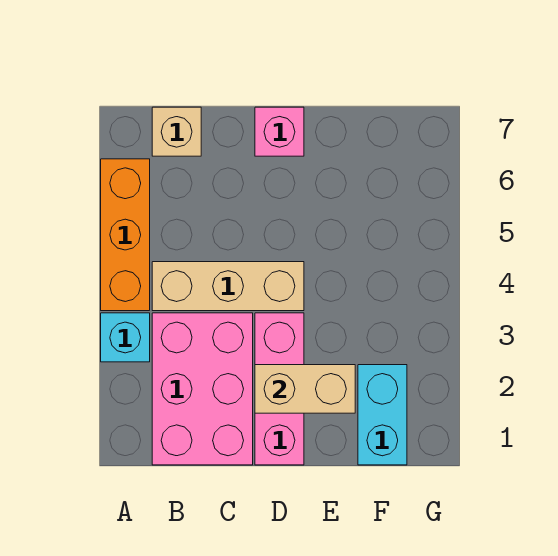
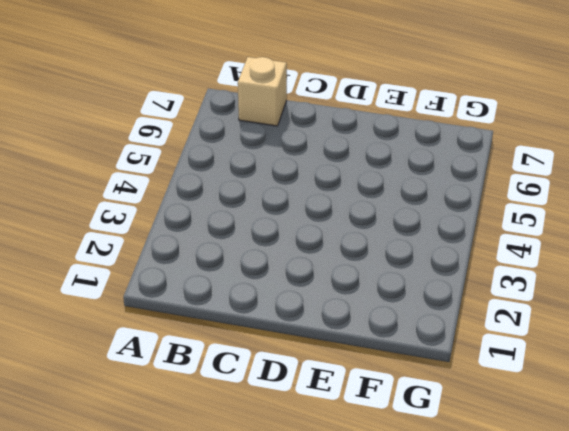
none -> cyan 1x1 brick [101,313,150,362]
none -> orange 1x3 brick [101,159,150,311]

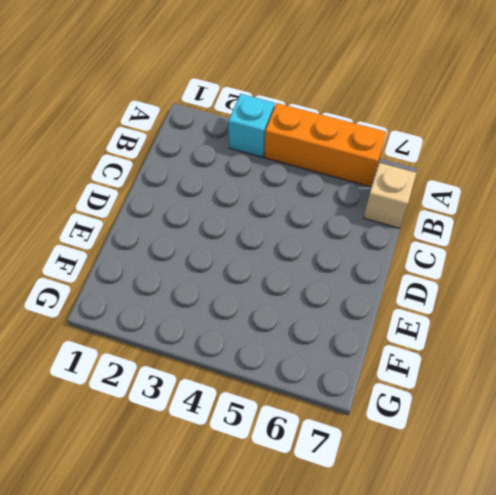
none -> pink 2x3 brick [152,313,253,465]
none -> tan 1x3 brick [152,262,304,311]

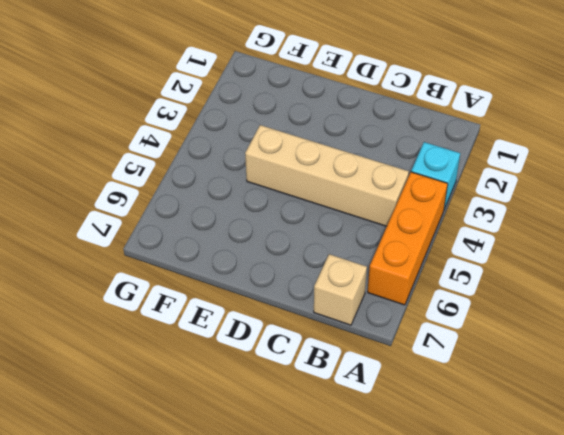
tan 1x4 brick [245,125,409,226] -> tan 1x3 brick [152,262,304,311]
none -> pink 2x3 brick [152,313,253,465]
none -> pink 1x3 brick [255,313,304,465]

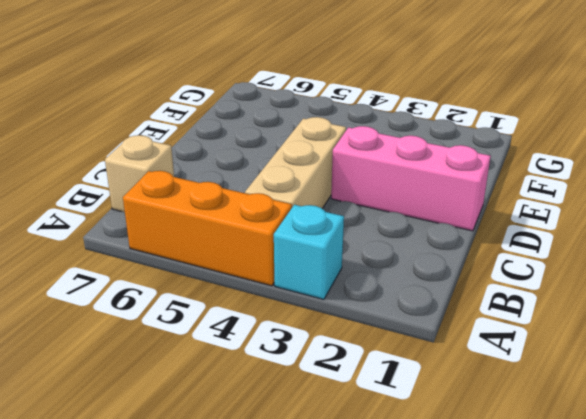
none -> pink 2x3 brick [152,313,253,465]
none -> pink 1x1 brick [255,107,304,156]

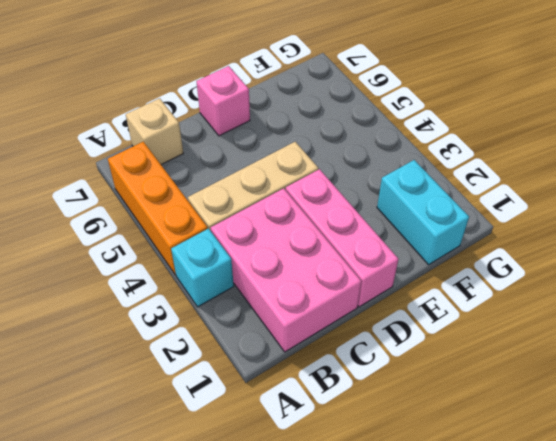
none -> tan 1x2 brick [255,365,355,413]

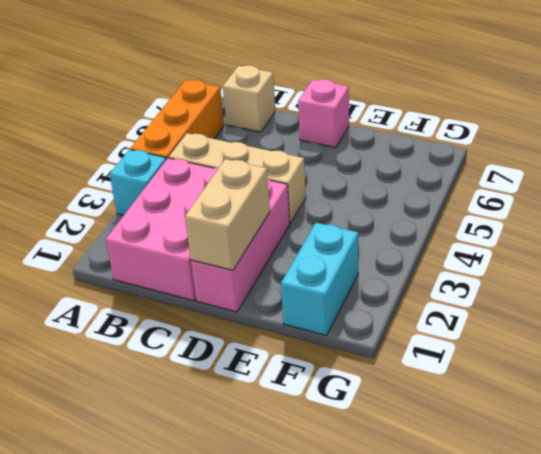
tan 1x2 brick [185,159,270,270] -> tan 1x2 brick turned to [255,365,355,413]

